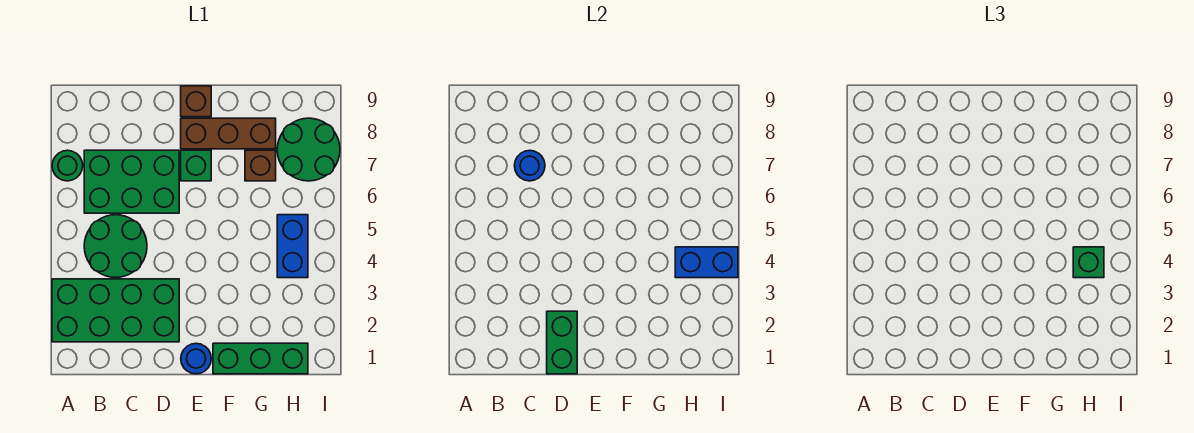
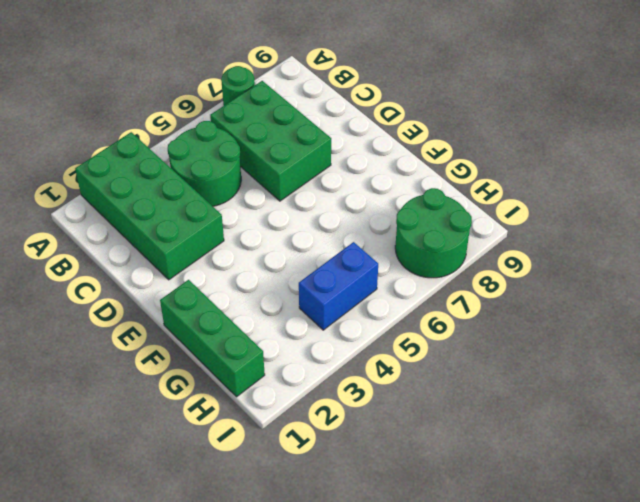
none -> blue 1x1 round brick [181,343,211,374]
none -> green 1x1 brick [181,150,211,181]
none -> brown 1x3 brick [181,118,276,149]

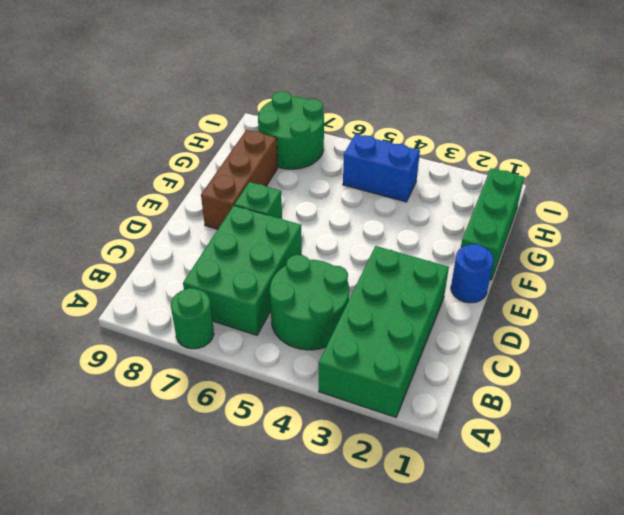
none -> brown 1x1 brick [181,86,211,117]
none -> brown 1x1 brick [245,150,276,181]
none -> blue 1x1 round brick [514,150,545,181]

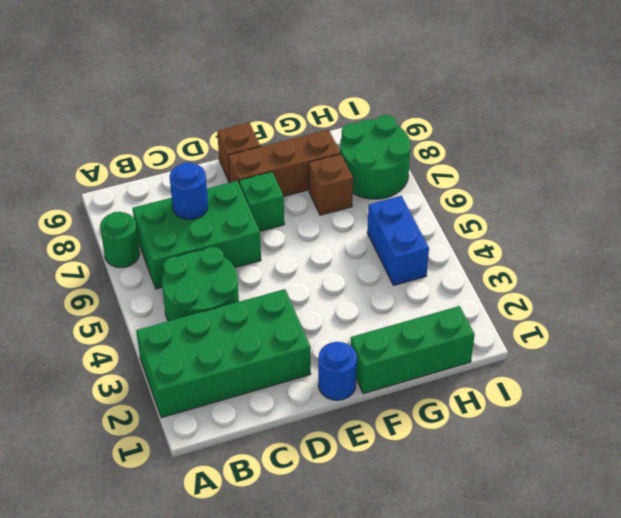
none -> green 1x2 brick [547,311,577,374]
none -> blue 1x2 brick [675,247,738,278]
none -> green 1x1 brick [1073,247,1104,278]

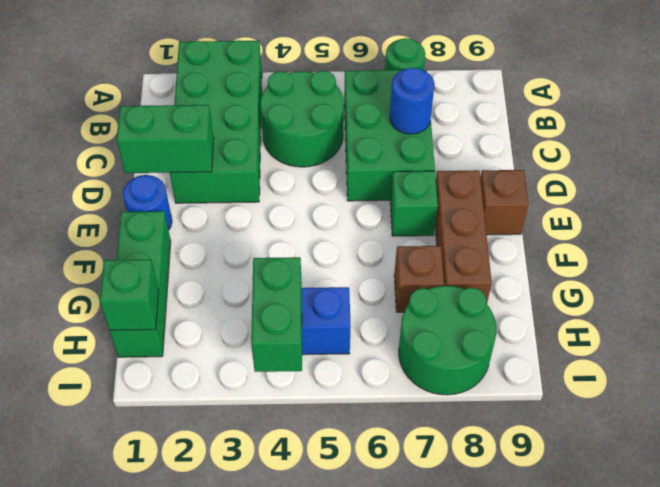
green 1x1 brick [100,259,159,330] -> green 1x1 brick moved to [1073,247,1104,278]
green 1x2 brick [251,257,302,372] -> blue 1x2 brick [675,247,738,278]

